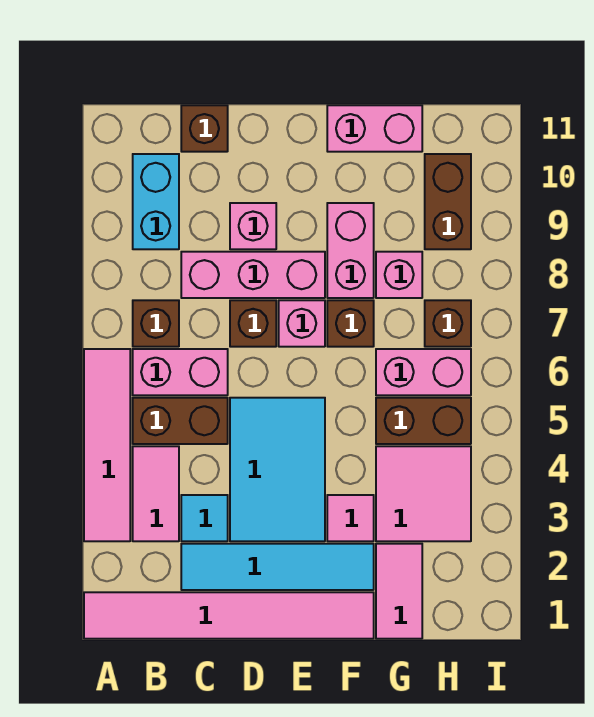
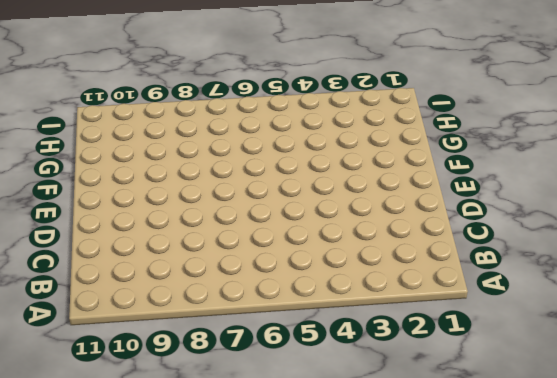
none -> pink 1x6 tile [84,592,374,639]
none -> pink 1x4 tile [84,349,130,541]
none -> pink 1x2 tile [133,446,179,541]

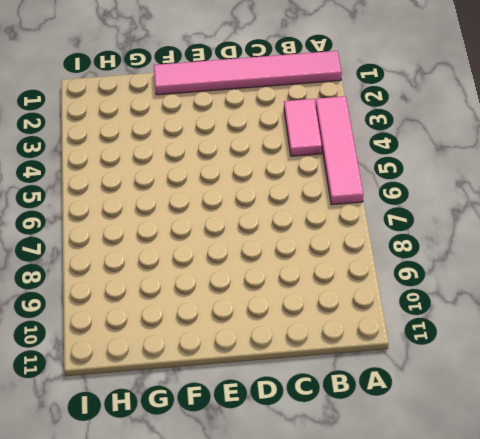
none -> brown 1x2 brick [133,398,228,444]
none -> pink 1x2 brick [133,349,228,395]
none -> brown 1x1 brick [133,300,179,347]

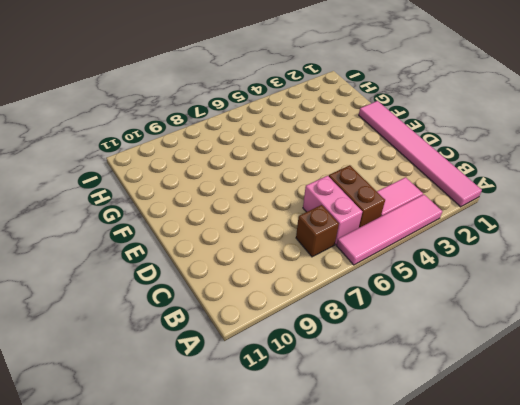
none -> cyan 1x2 brick [133,154,179,249]
none -> cyan 1x4 tile [181,544,374,590]
none -> cyan 1x1 tile [181,495,228,541]

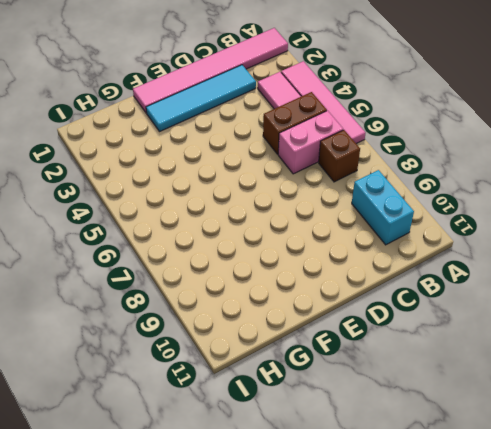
none -> cyan 1x1 tile [181,495,228,541]
none -> pink 1x3 brick [181,252,325,298]
none -> brown 1x1 brick [181,105,228,152]

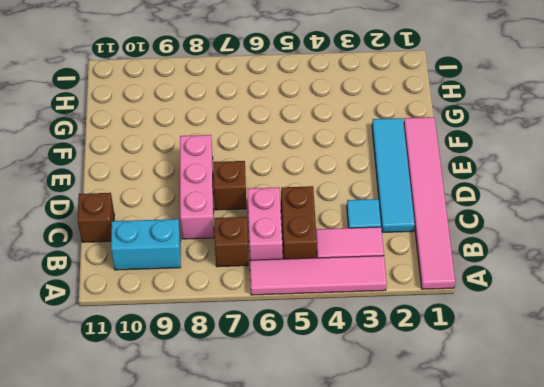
none -> cyan 2x3 tile [230,398,325,541]
none -> pink 1x1 brick [230,203,276,249]
none -> pink 1x1 brick [279,300,325,347]

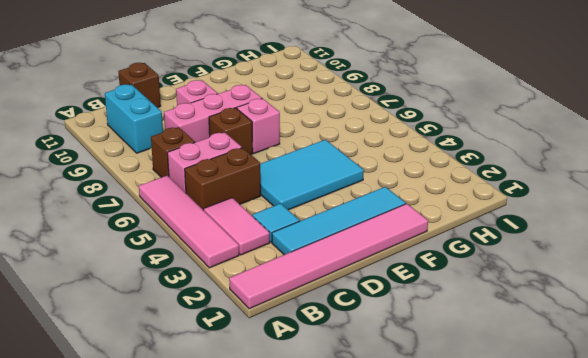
cyan 2x3 tile [260,140,364,210] -> cyan 2x3 tile turned to [230,398,325,541]
none -> pink 1x1 tile [327,495,374,541]
none -> brown 1x1 brick [327,300,374,347]
none -> pink 1x2 brick [327,203,374,298]

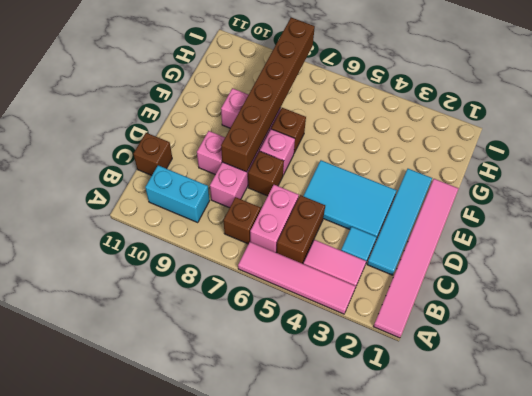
brown 1x6 brick [221,18,315,172] -> none
none -> pink 1x1 tile [327,495,374,541]
none -> pink 1x2 brick [327,105,422,152]
none -> pink 1x2 tile [376,544,422,639]

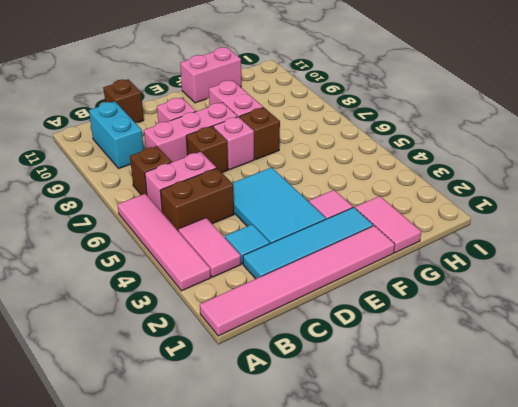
none -> pink 2x2 tile [376,446,471,541]
none -> brown 1x2 brick [376,398,471,444]
none -> pink 1x2 brick [376,349,471,395]

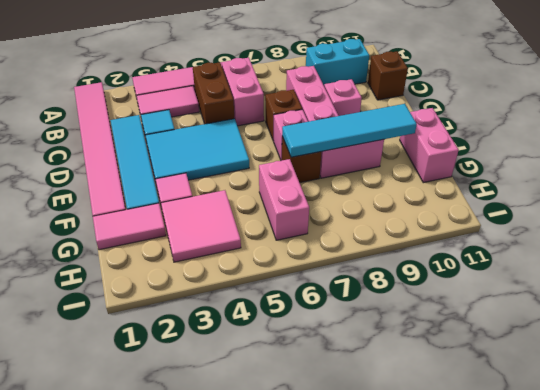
cyan 1x4 tile [282,104,417,157] -> none
none -> brown 1x1 brick [133,300,179,347]
none -> brown 1x2 brick [376,398,471,444]
none -> pink 1x1 brick [376,252,422,298]

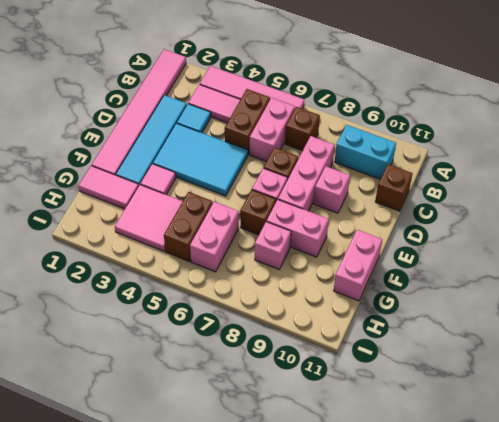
none -> brown 1x1 brick [425,300,471,347]
none -> brown 1x2 brick [425,154,471,249]

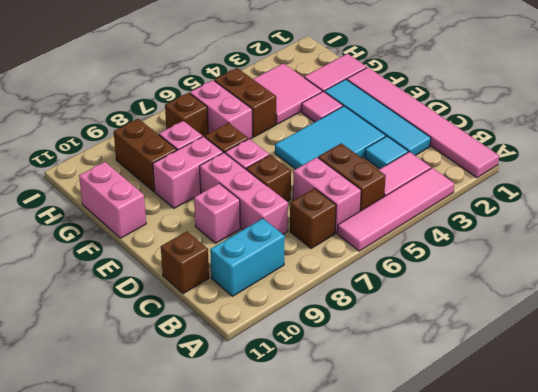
brown 1x2 brick [114,119,177,192] -> brown 1x2 brick turned to [425,154,471,249]

